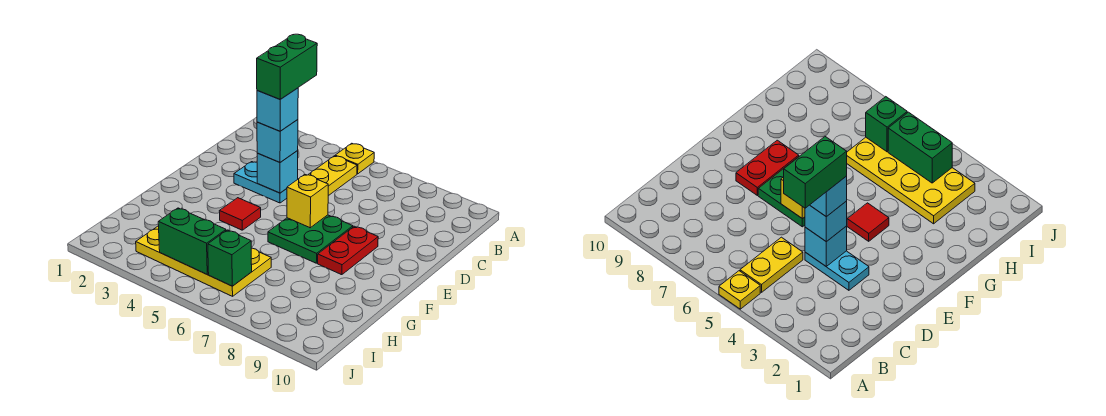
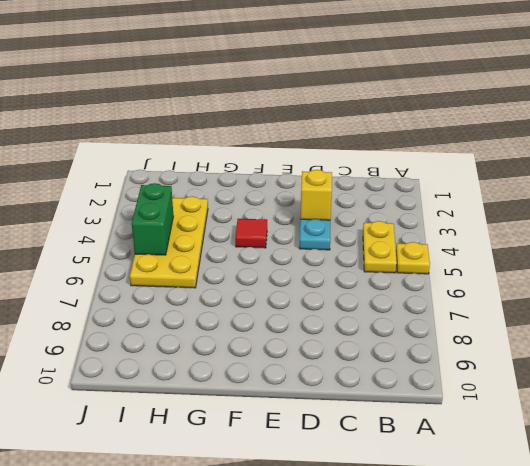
yellow 1x2 plate [363,221,397,273] -> yellow 1x2 plate turned to [308,156,357,196]
yellow 1x1 brick [300,170,332,220] -> yellow 1x1 brick moved to [287,174,328,228]
none -> green 2x2 plate [268,215,353,263]
none -> red 1x2 plate [318,226,378,275]
none -> cyan 1x1 brick [257,151,298,193]

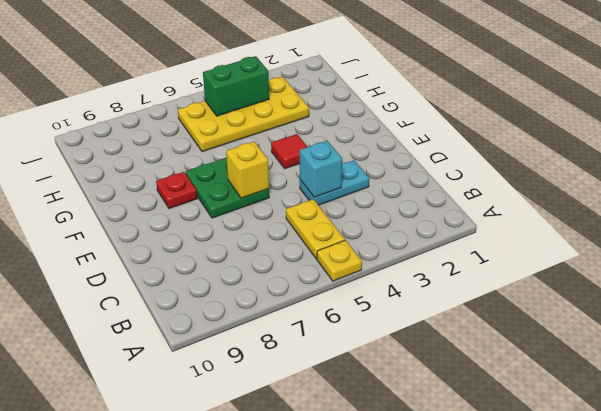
red 1x1 plate [156,172,197,209] -> red 1x2 plate [318,226,378,275]
none -> green 1x1 brick [208,230,252,286]
none -> cyan 1x1 brick [257,120,298,162]
none -> cyan 1x1 brick [257,88,298,131]

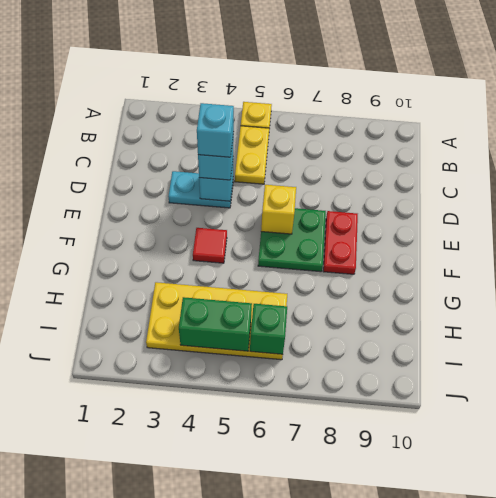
none -> green 1x2 brick [257,34,317,99]

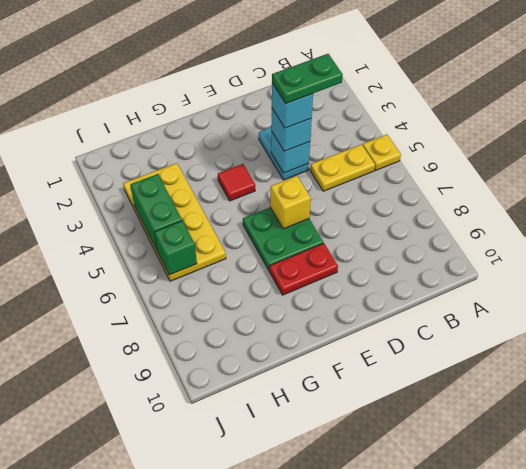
green 1x2 plate [272,54,343,104] -> green 1x2 brick [257,34,317,99]

